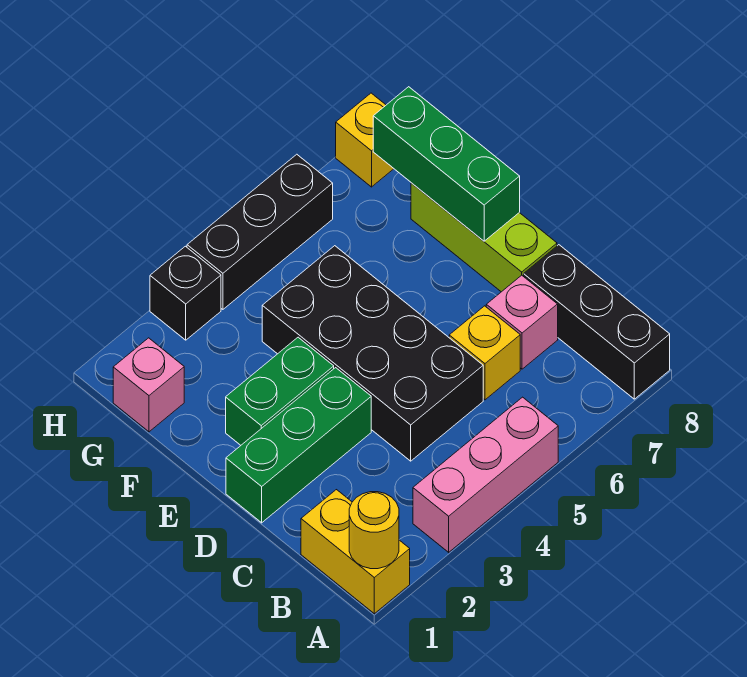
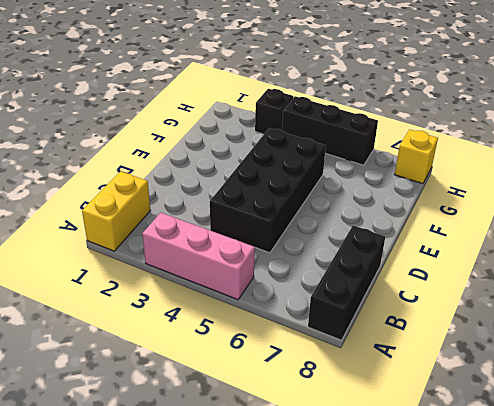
none -> yellow 1x1 brick [449,306,520,400]
none -> pink 1x1 brick [486,275,558,369]
none -> green 1x3 brick [226,368,371,523]

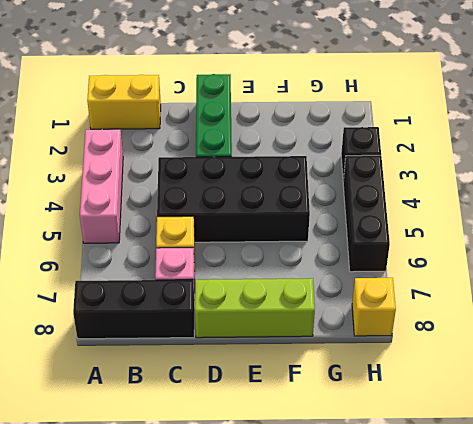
none -> green 1x2 brick [226,337,334,445]
none -> pink 1x1 brick [113,338,184,432]
none -> yellow 1x1 round brick [349,492,399,569]

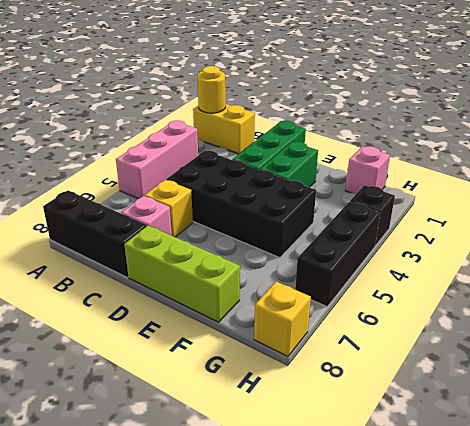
none -> green 1x3 brick [373,87,520,241]

